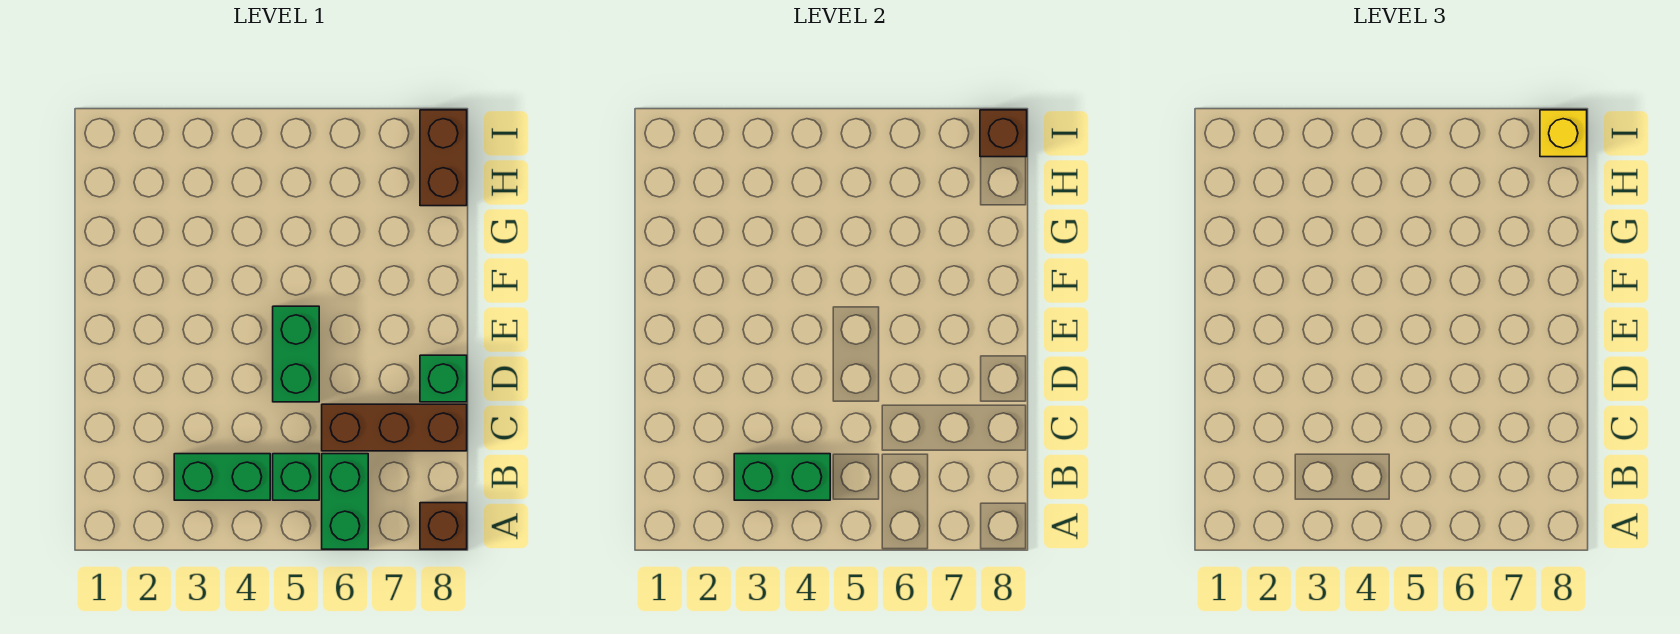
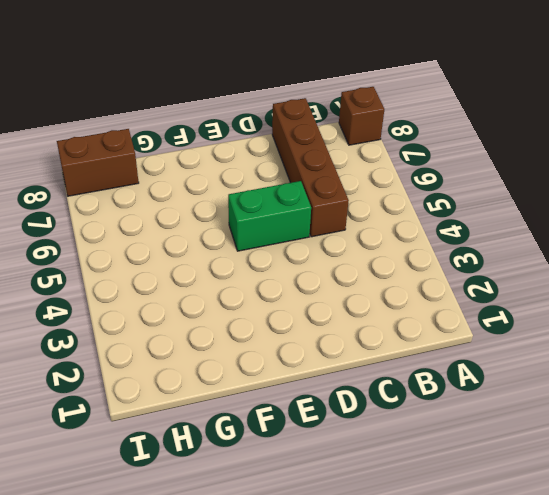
brown 1x4 brick [272,98,349,237] -> brown 1x3 brick [322,404,467,451]
none -> green 1x2 brick [322,454,368,549]
none -> green 1x2 brick [174,454,270,500]

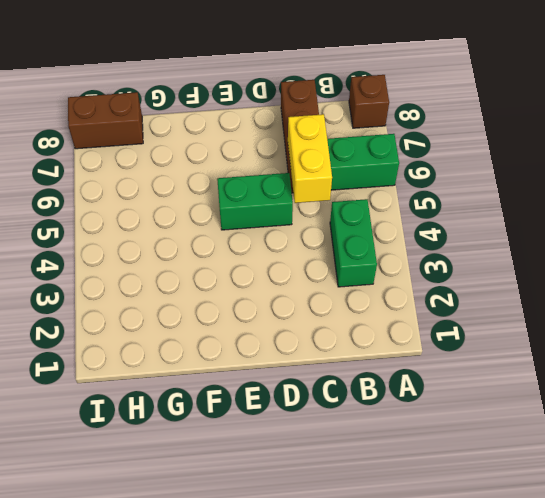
yellow 1x2 brick [288,114,332,203] -> none
none -> green 1x1 brick [273,454,319,500]
none -> green 1x1 brick [420,355,467,402]

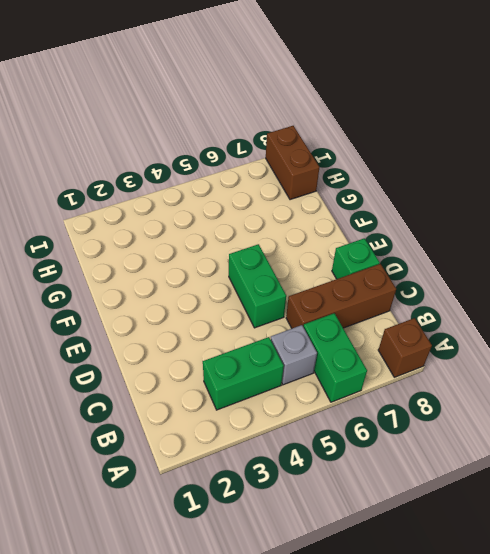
grey 1x1 brick [271,325,317,385] -> green 1x1 brick [273,454,319,500]
none -> green 1x2 brick [734,454,830,500]
none -> brown 1x1 brick [980,110,1027,157]

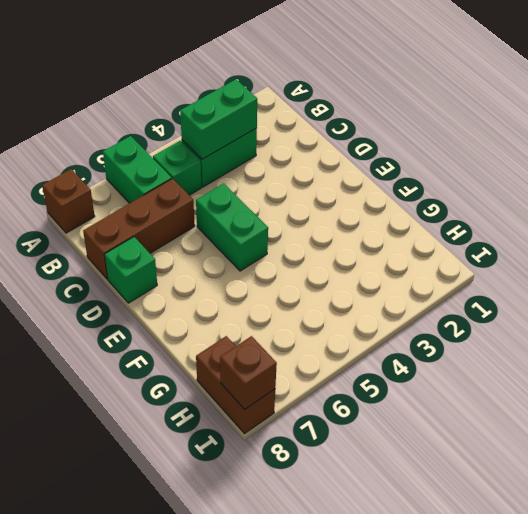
none -> yellow 1x1 brick [1540,110,1587,157]

